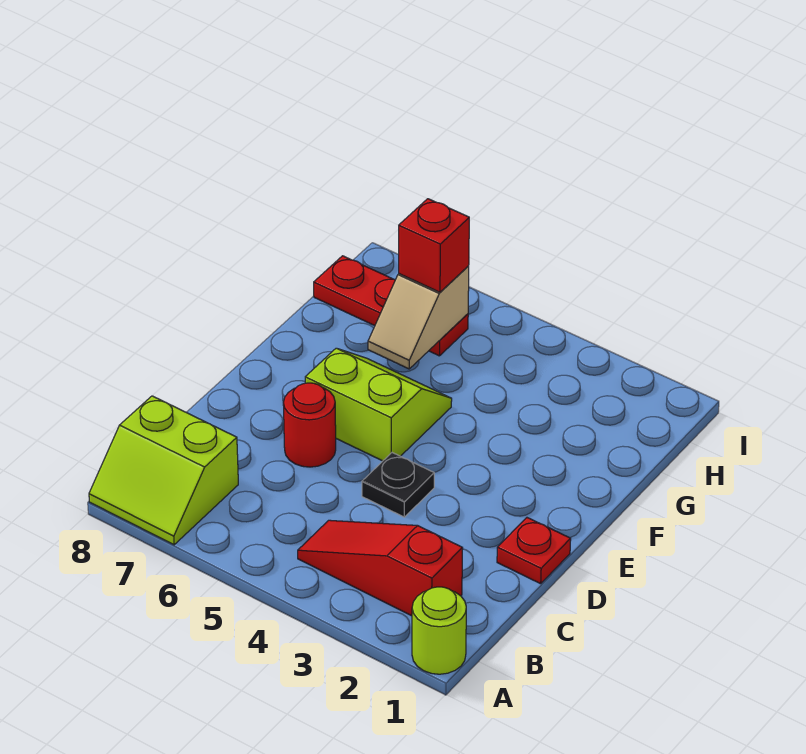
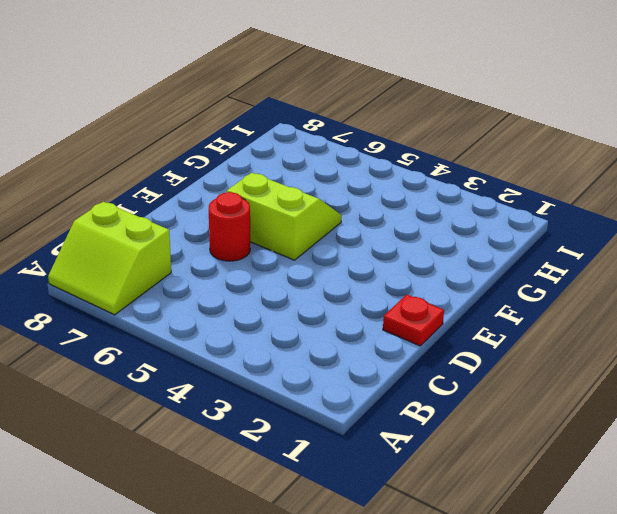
none -> lime 1x1 round brick [412,587,466,674]
none -> red 1x3 slope [298,520,463,616]

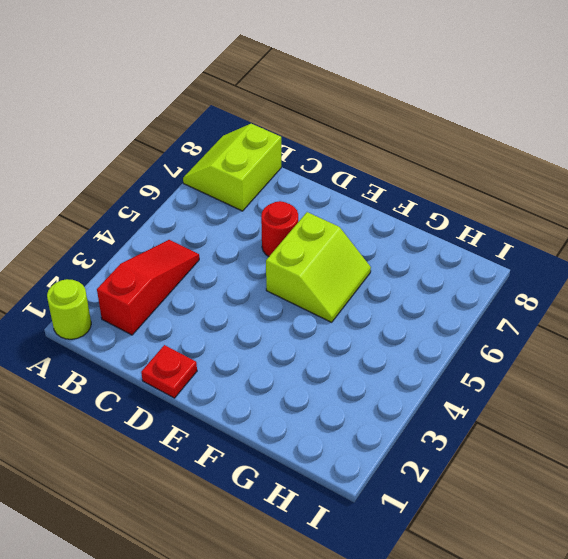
none -> black 1x1 plate [362,453,434,517]
none -> red 1x3 plate [314,256,468,356]

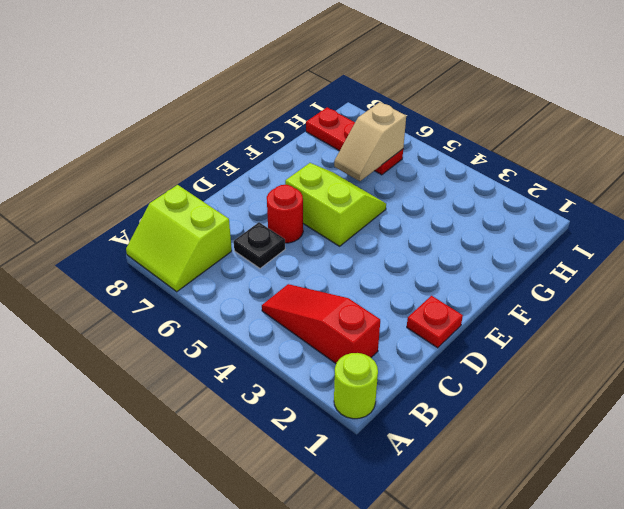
black 1x1 plate [234,222,285,268] -> black 1x1 plate moved to [362,453,434,517]
none -> red 1x1 brick [399,199,469,292]

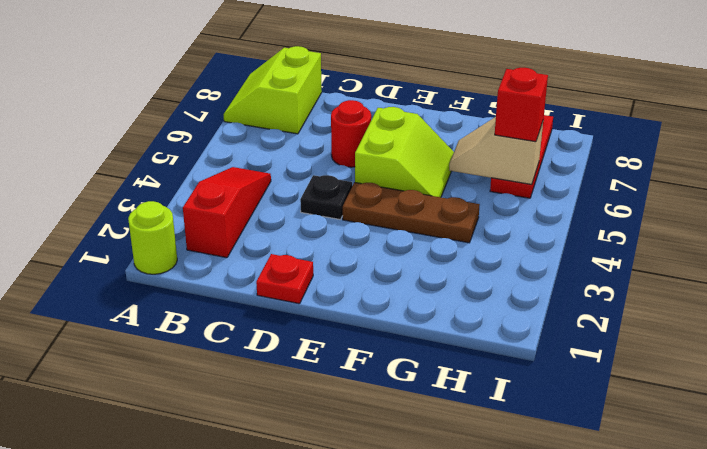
brown 1x3 plate [343,182,480,243] -> none

